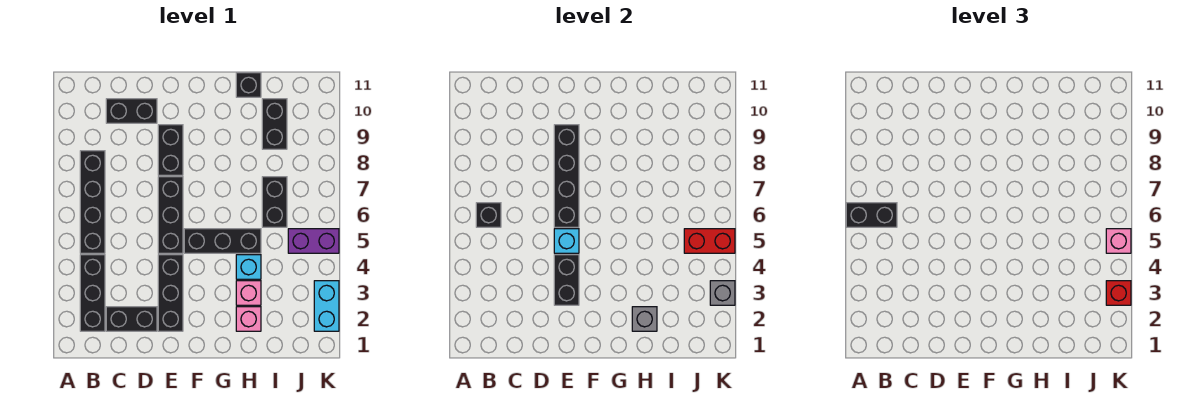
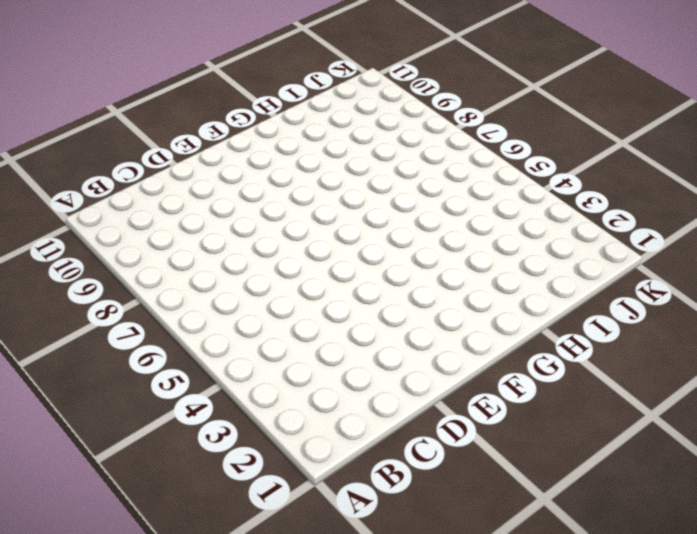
none -> black 1x3 brick [80,255,105,331]
none -> black 1x4 brick [80,151,105,253]
none -> black 1x2 brick [106,307,157,331]

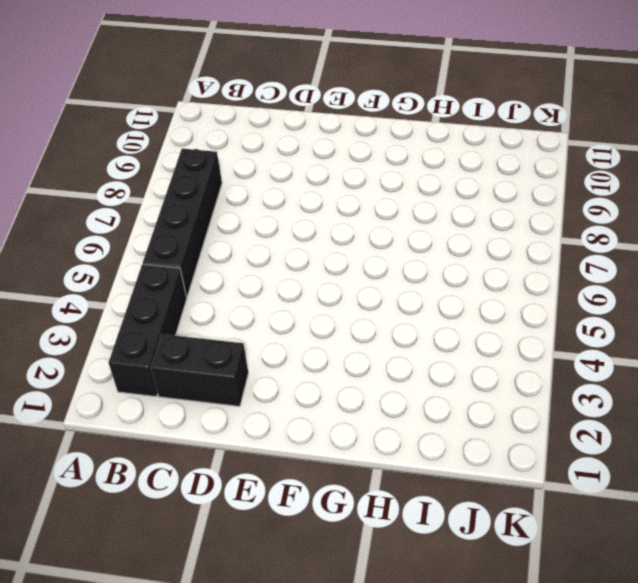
none -> black 1x2 brick [106,99,157,123]
none -> black 1x3 brick [158,255,183,331]
none -> black 1x3 brick [158,177,183,253]

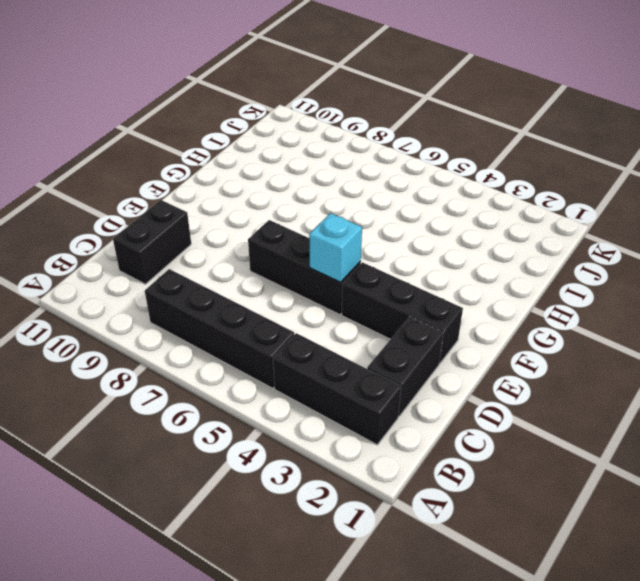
none -> black 1x2 brick [158,125,183,175]
none -> black 1x3 brick [184,229,261,253]
none -> pink 1x1 brick [236,307,261,331]

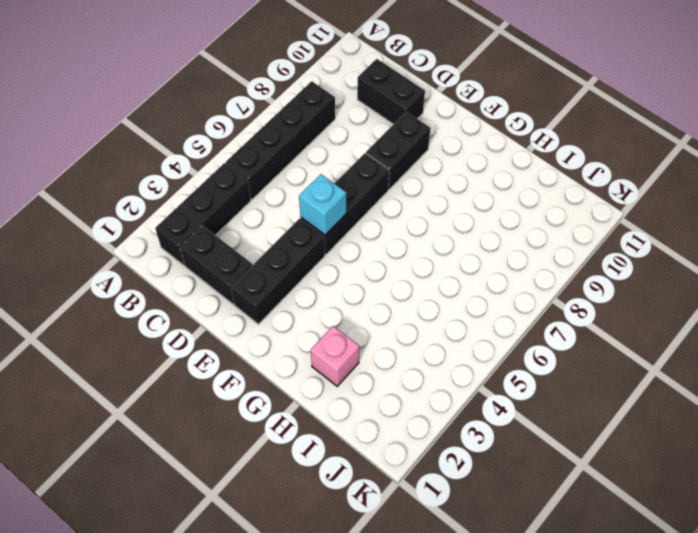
none -> black 1x3 brick [184,229,261,253]
none -> pink 1x1 brick [236,281,261,305]
none -> cyan 1x1 brick [236,255,261,279]

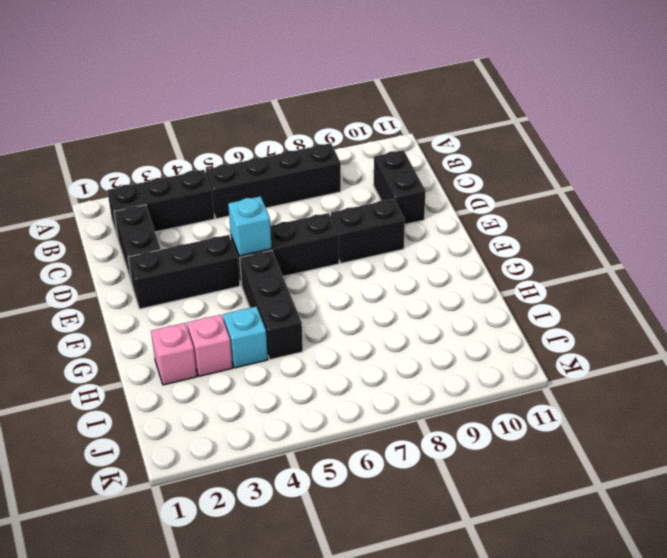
none -> black 1x1 brick [236,73,261,97]
none -> black 1x2 brick [262,177,287,227]
none -> black 1x2 brick [262,99,287,149]

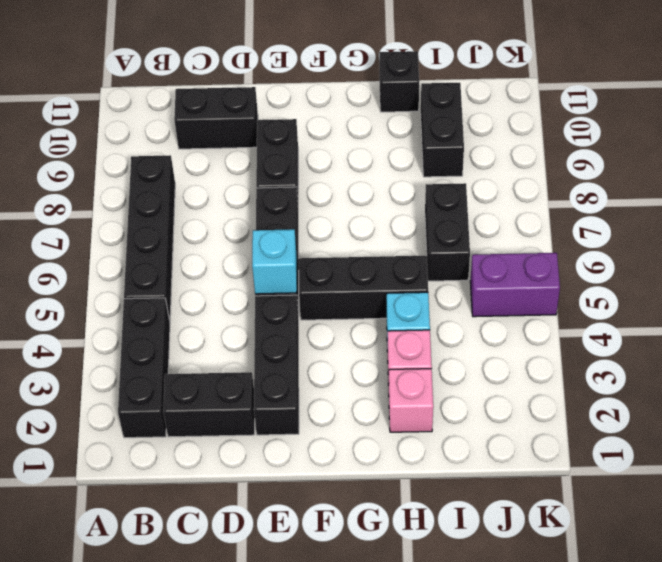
none -> cyan 1x2 brick [314,281,339,331]
none -> black 1x1 brick [476,203,501,227]
none -> black 1x2 brick [554,255,579,305]

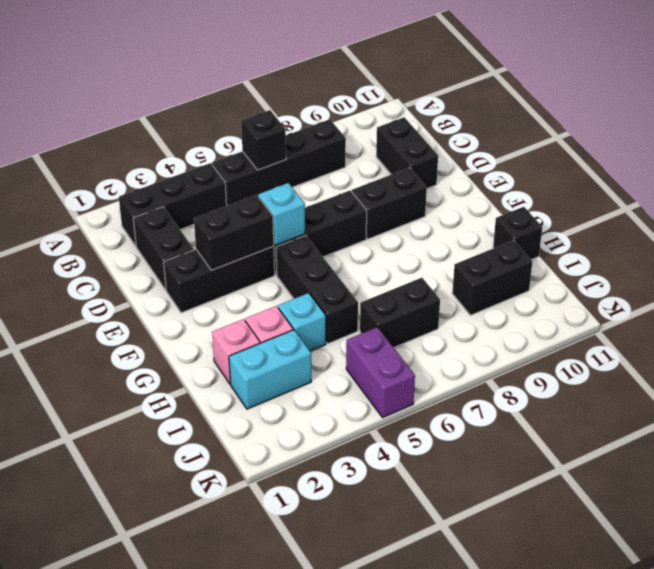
cyan 1x2 brick [229,330,311,409] -> cyan 1x2 brick moved to [314,281,339,331]
none -> black 1x4 brick [554,125,579,227]
none -> grey 1x1 brick [632,307,657,331]
none -> red 1x2 brick [684,229,735,253]

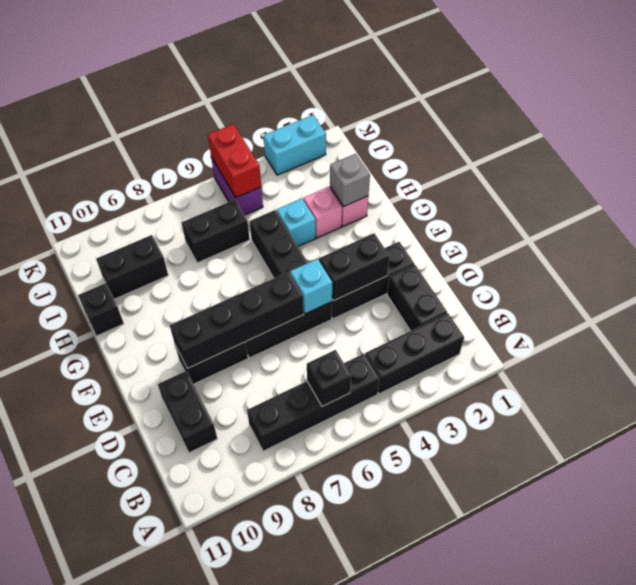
none -> grey 1x1 brick [710,281,735,305]
none -> black 1x2 brick [846,203,897,227]
none -> red 1x1 brick [1106,281,1131,305]

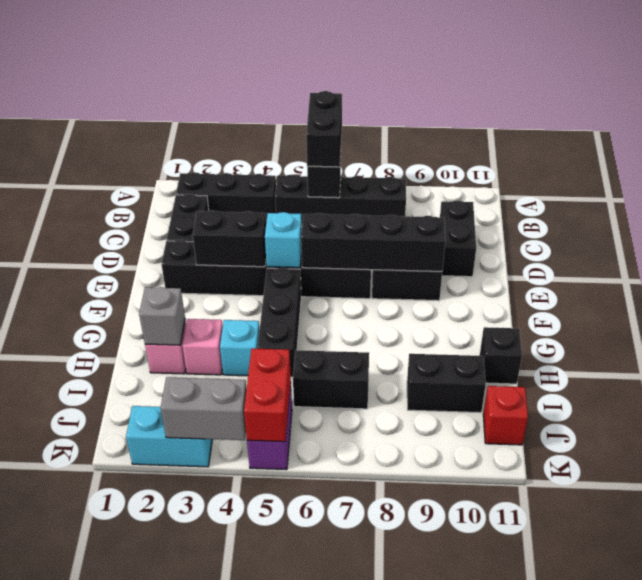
red 1x1 brick [483,386,528,445] -> red 1x1 brick moved to [1106,281,1131,305]
grey 1x2 brick [161,377,247,440] -> grey 1x1 brick [710,281,735,305]
none -> pink 1x1 brick [1106,229,1131,253]

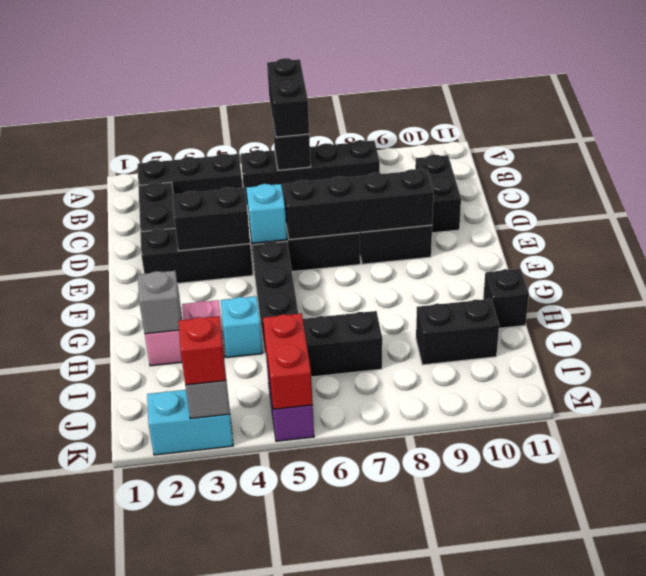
none -> pink 1x1 brick [1106,229,1131,253]

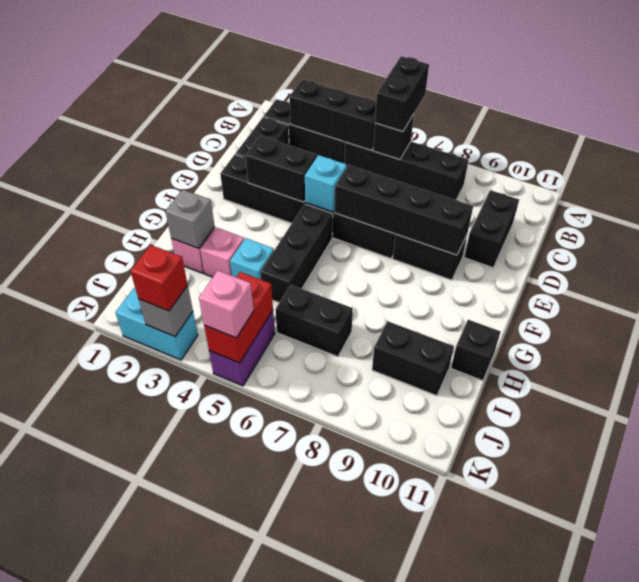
black 1x3 brick [289,79,376,150] -> none

